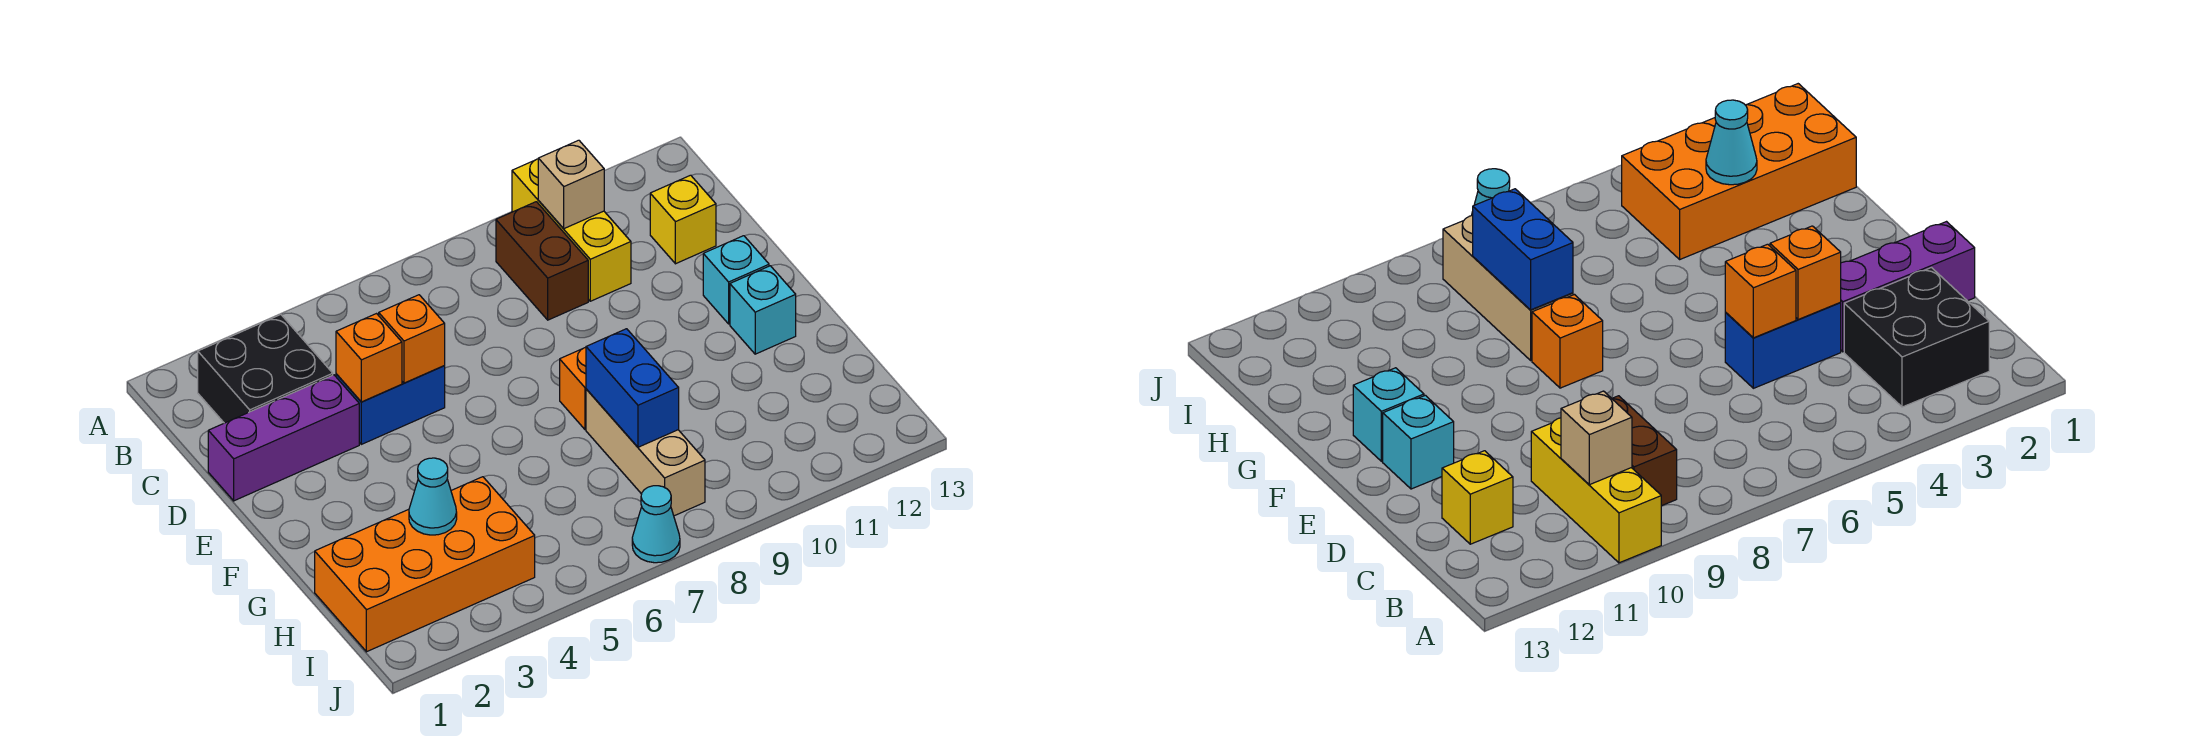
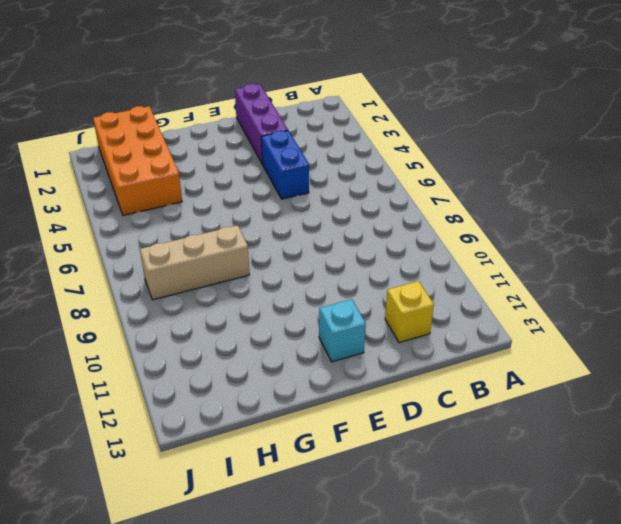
none -> yellow 1x3 brick [512,159,631,301]
none -> black 2x2 brick [198,315,333,423]
none -> brown 1x2 brick [496,202,588,320]

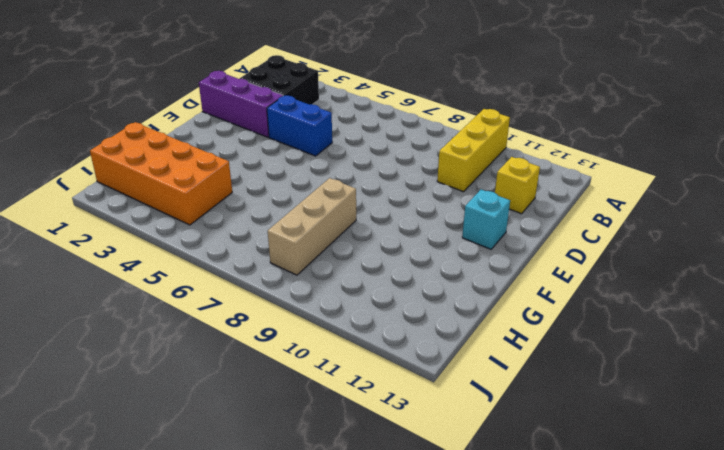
none -> brown 1x2 brick [496,202,588,320]
none -> orange 1x1 brick [560,347,586,429]
none -> cyan 1x1 brick [730,266,796,354]

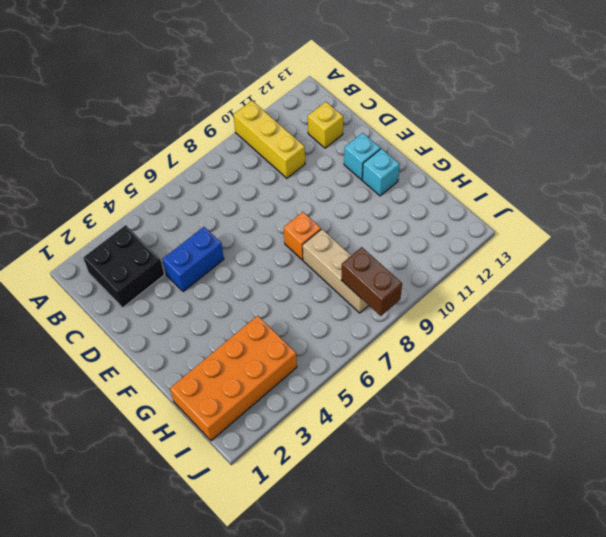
brown 1x2 brick [341,247,402,316] -> brown 1x2 brick moved to [496,202,588,320]
none -> purple 1x3 brick [208,375,359,501]
none -> cyan 1x1 cone [632,486,680,563]
none -> tan 1x1 brick [538,140,604,229]

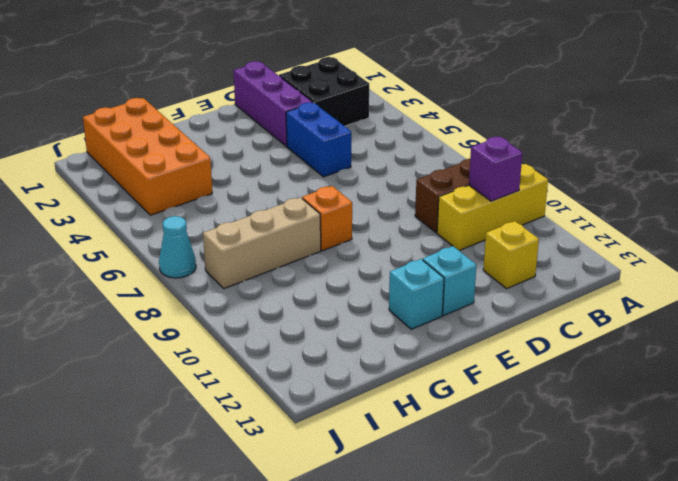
purple 1x1 brick [469,137,522,201] -> tan 1x1 brick [538,140,604,229]
none -> orange 1x1 brick [336,314,402,402]
none -> orange 1x1 brick [379,295,445,383]
none -> blue 1x2 brick [586,329,679,447]

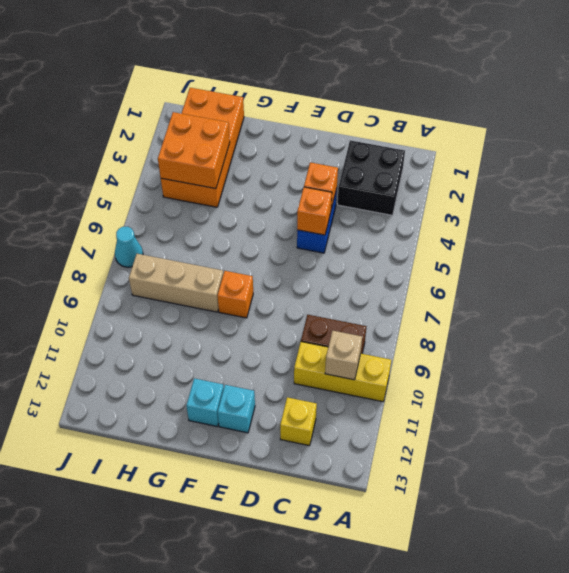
orange 2x2 brick [158,112,230,189] -> cyan 1x1 cone [409,458,457,535]
none -> purple 1x3 brick [208,375,359,501]
none -> blue 1x2 brick [586,329,679,447]

